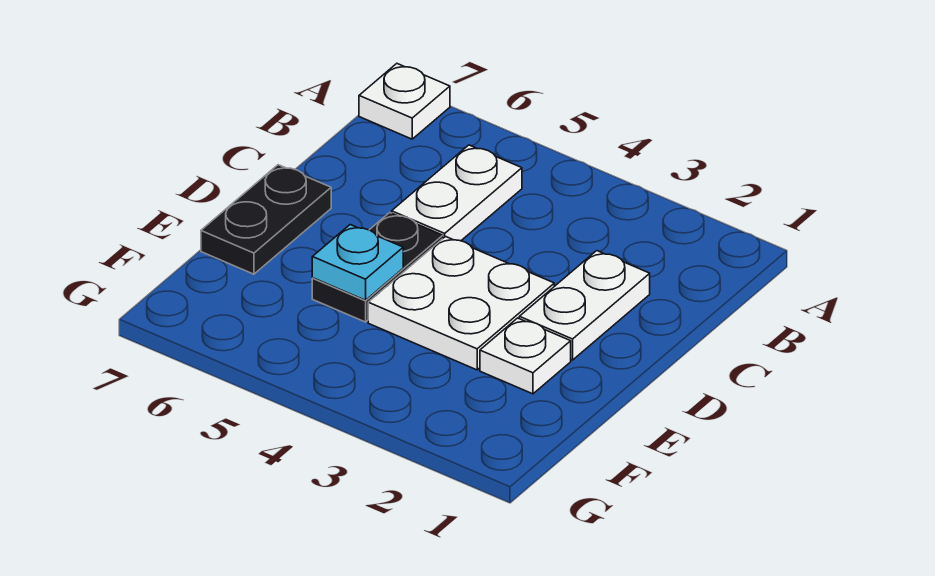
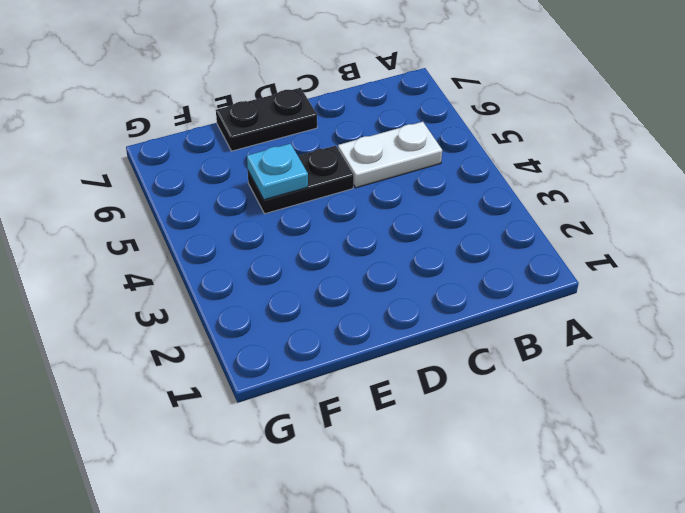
none -> white 1x1 plate [359,64,450,139]
none -> white 1x2 plate [519,251,650,360]

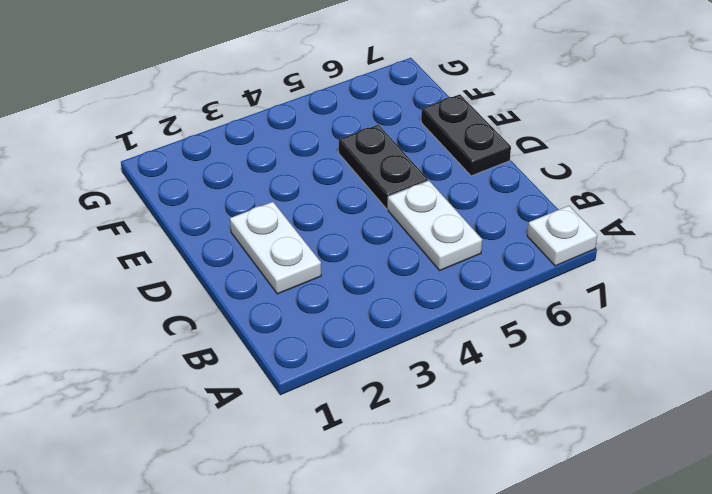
none -> white 2x2 plate [368,237,554,370]
none -> white 1x1 plate [480,318,571,394]

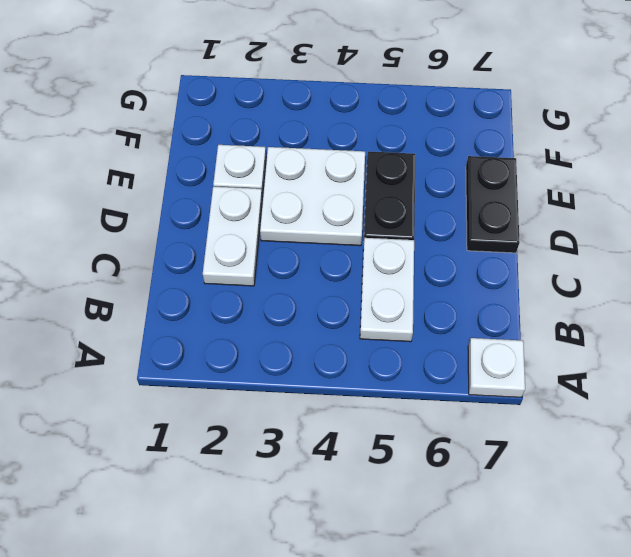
none -> cyan 1x1 plate [312,225,403,300]

